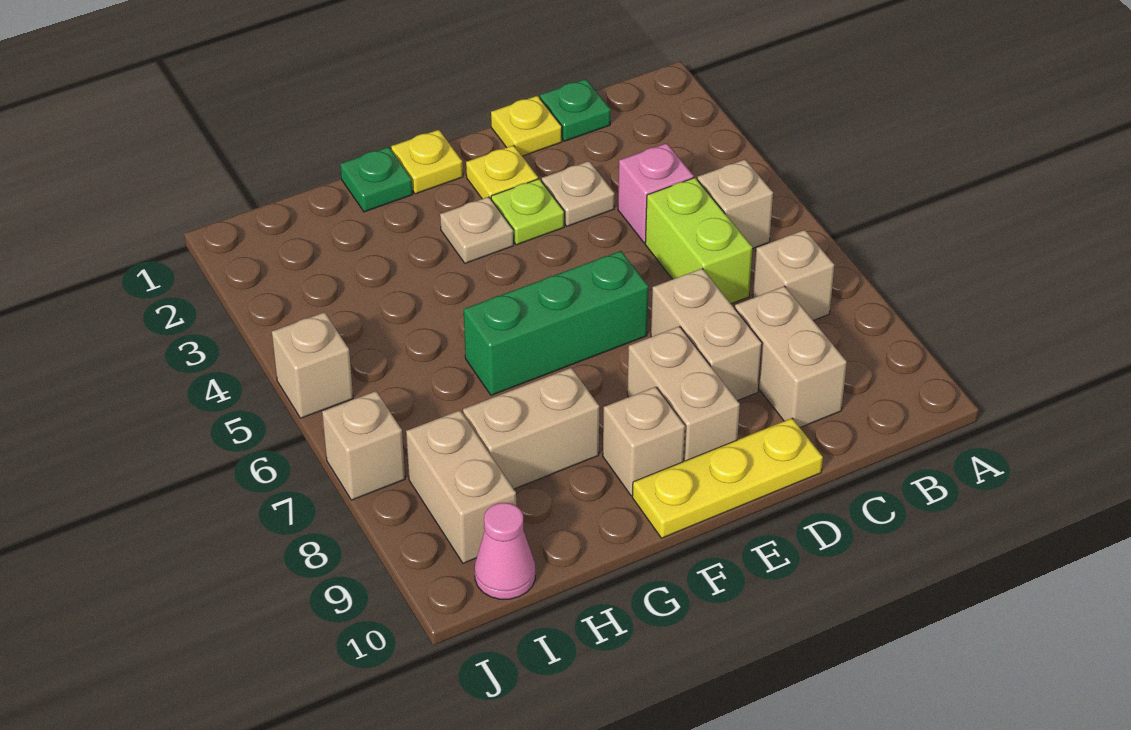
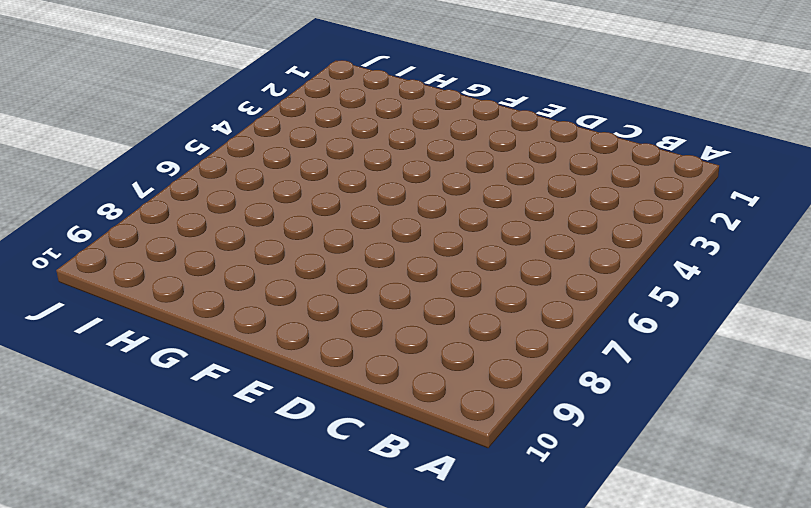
none -> tan 1x1 brick [697,159,773,249]
none -> tan 1x1 brick [753,230,834,321]
none -> green 1x1 plate [540,79,611,141]

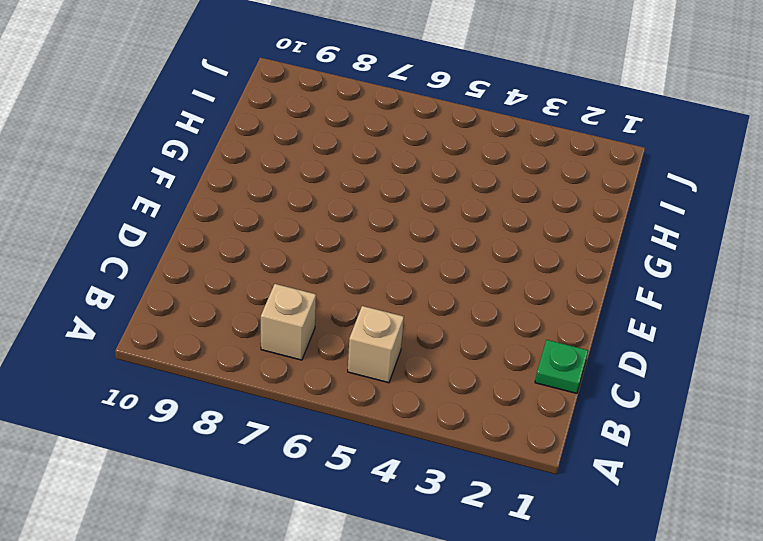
none -> pink 1x1 brick [618,143,694,243]
none -> lime 1x2 brick [645,178,753,304]
none -> tan 1x2 brick [735,286,847,428]

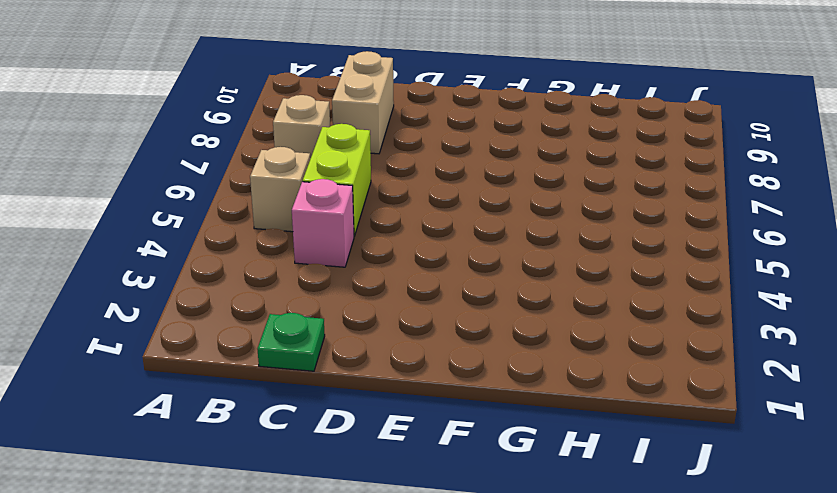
none -> yellow 1x1 plate [491,96,562,156]
none -> tan 1x1 plate [542,161,615,226]
none -> tan 1x2 brick [651,268,762,401]

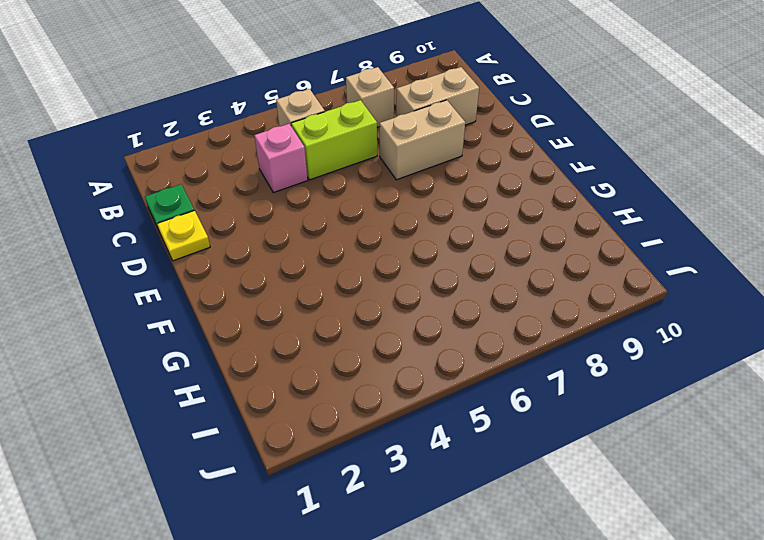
none -> tan 1x1 plate [542,161,615,226]
none -> yellow 1x3 plate [632,418,823,538]
none -> yellow 1x1 plate [466,145,538,199]

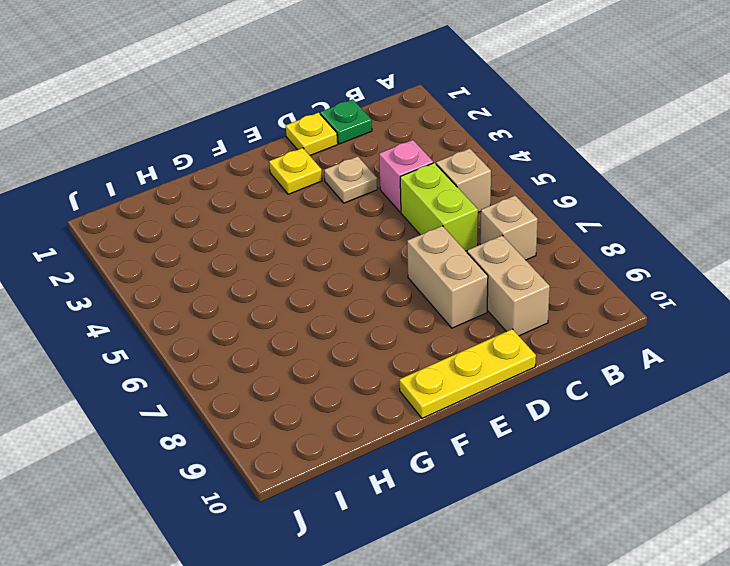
none -> lime 1x1 plate [491,179,564,245]
none -> green 1x3 brick [464,251,649,395]
none -> tan 1x2 brick [627,326,740,462]

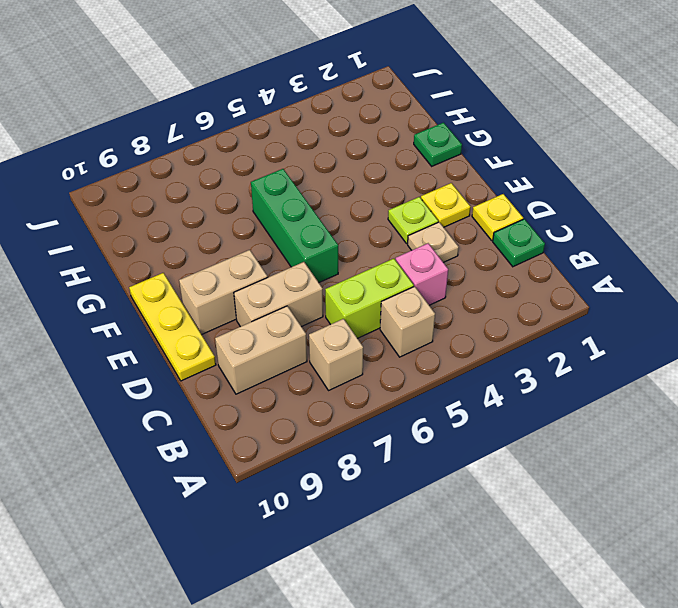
none -> yellow 1x1 plate [391,130,463,194]
none -> tan 1x1 plate [440,197,514,263]
none -> tan 1x1 brick [603,387,685,496]

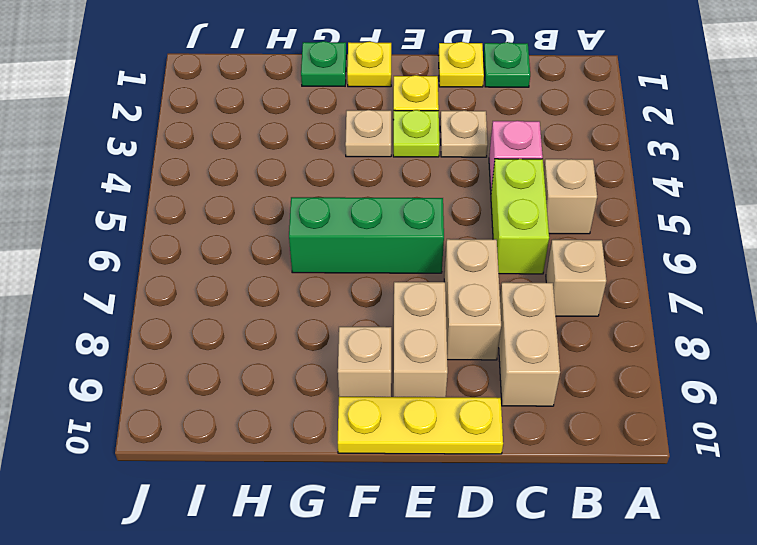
none -> tan 1x2 brick [463,368,599,489]
none -> tan 1x2 brick [406,410,516,563]
none -> pink 1x1 cone [475,503,535,599]

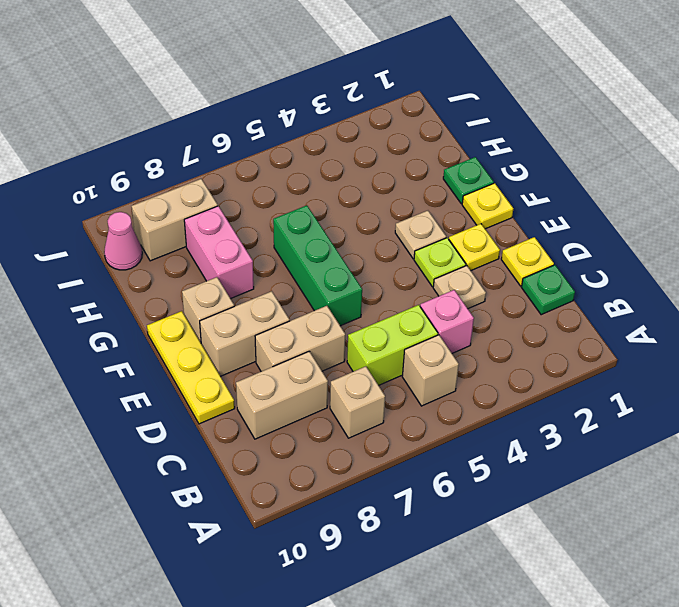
pink 1x2 brick [184,206,254,299] -> tan 1x2 brick [463,368,599,489]
none -> tan 1x1 brick [272,312,353,418]
none -> tan 1x1 brick [322,391,405,500]

